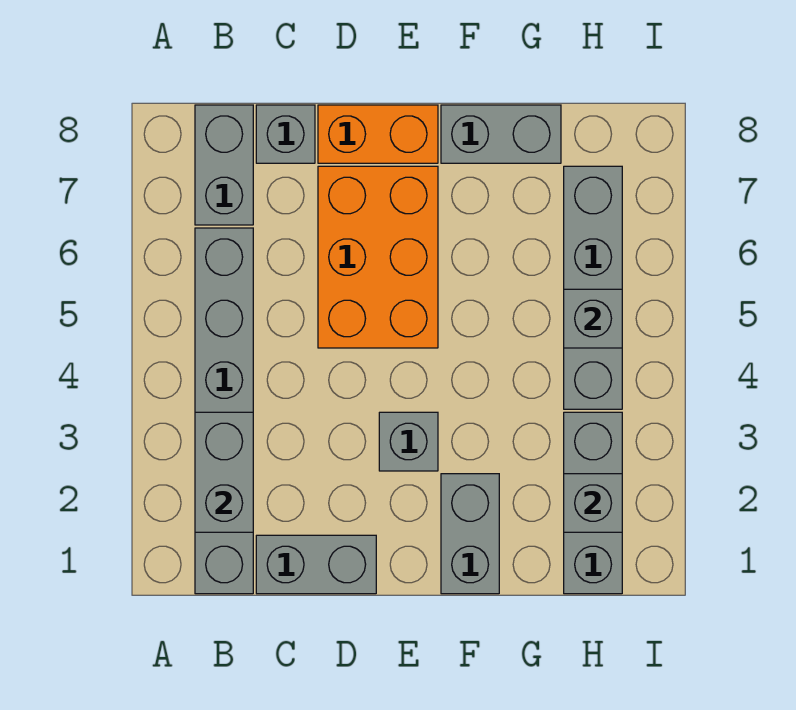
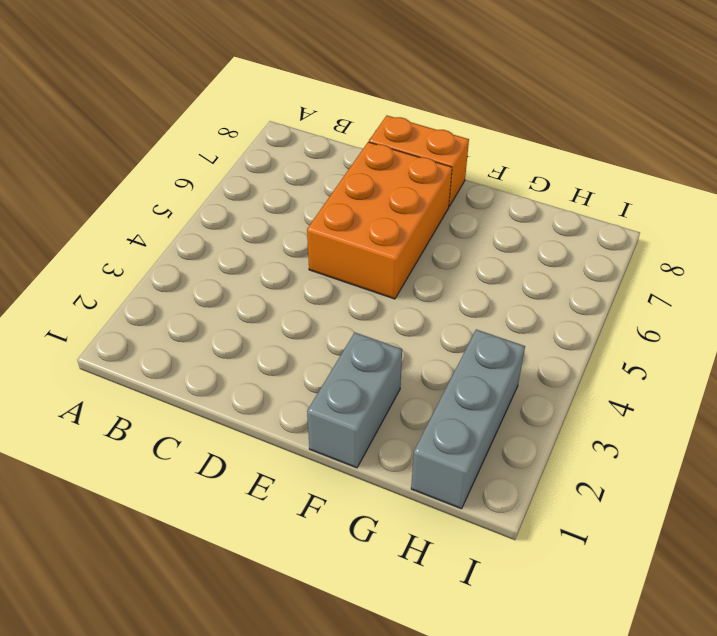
none -> grey 1x6 brick [195,228,253,594]
none -> grey 1x2 brick [195,105,253,225]
none -> grey 1x2 brick [256,535,376,594]

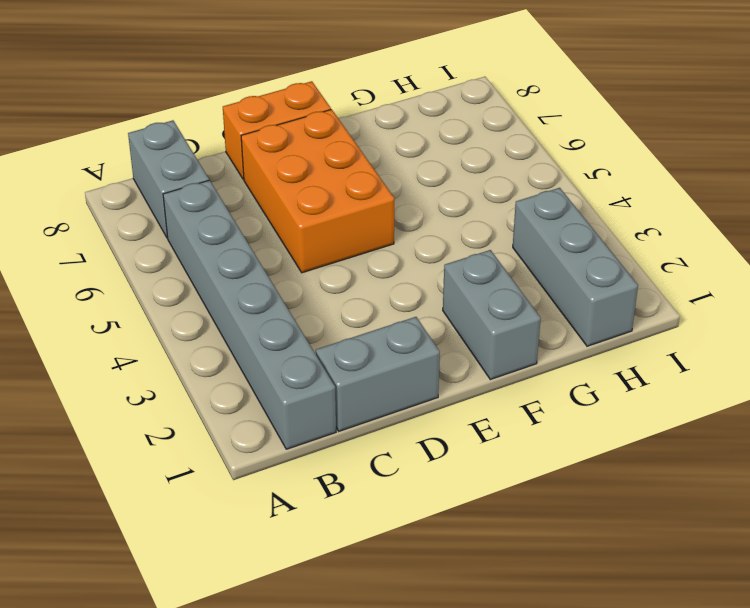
none -> grey 1x1 brick [256,105,315,163]
none -> grey 1x1 brick [379,412,438,471]
none -> grey 1x2 brick [441,105,561,163]

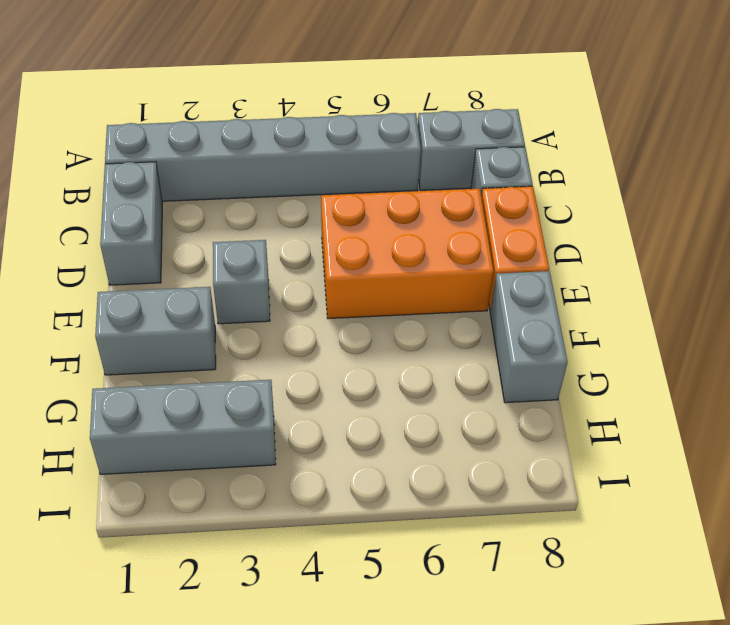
none -> grey 1x4 brick [564,166,622,409]
none -> grey 1x2 brick [195,412,253,532]
none -> grey 1x1 brick [564,474,622,532]

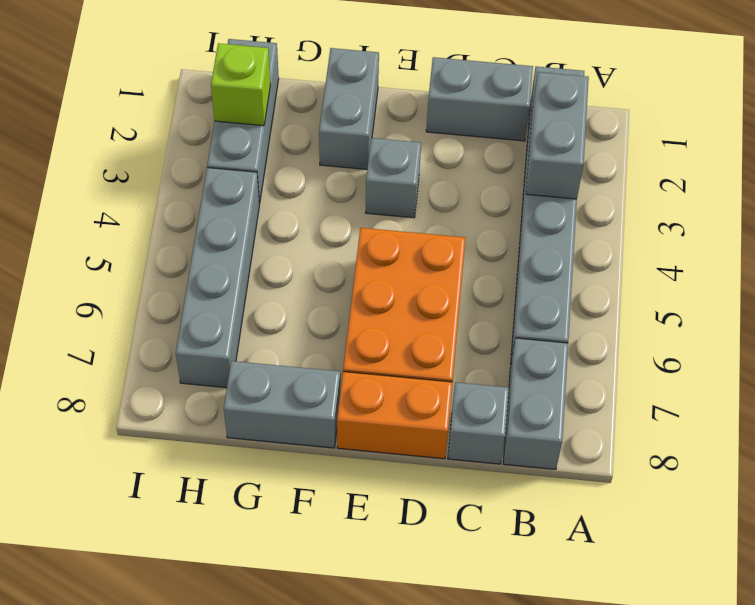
lime 1x1 brick [211,43,270,126] -> grey 1x1 brick [564,474,622,532]
none -> grey 1x1 brick [564,289,622,348]

